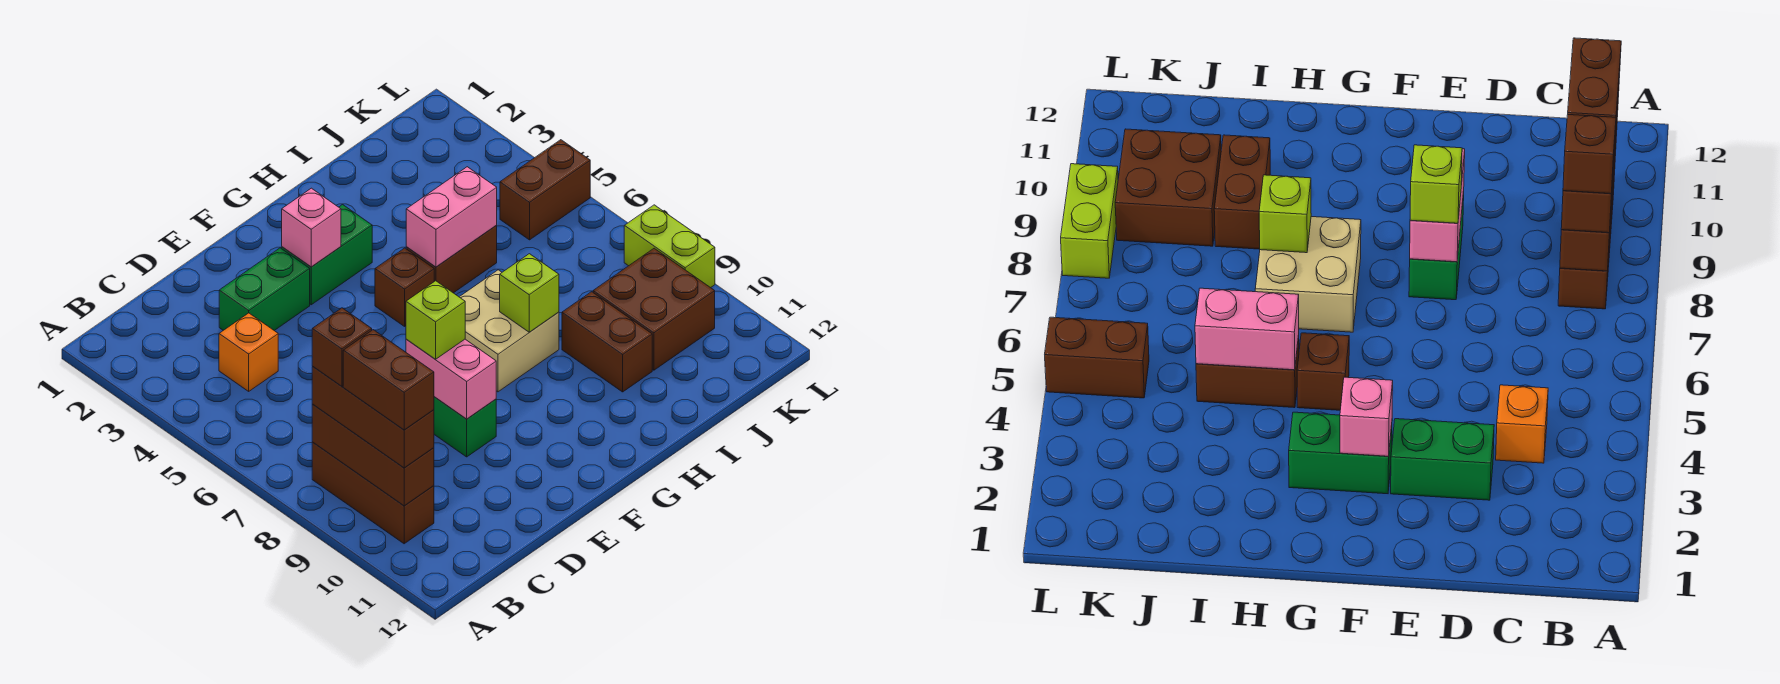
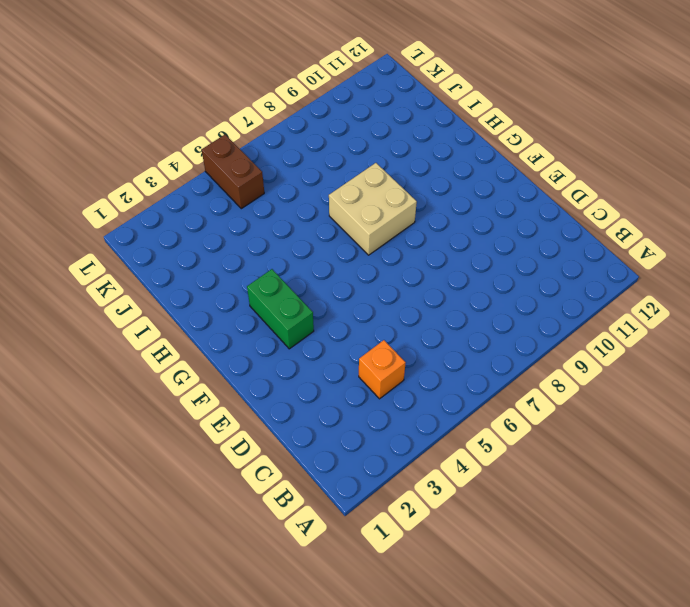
none -> brown 1x3 brick [312,442,434,544]
none -> green 1x2 brick [219,248,310,331]
none -> green 1x2 brick [434,397,496,457]

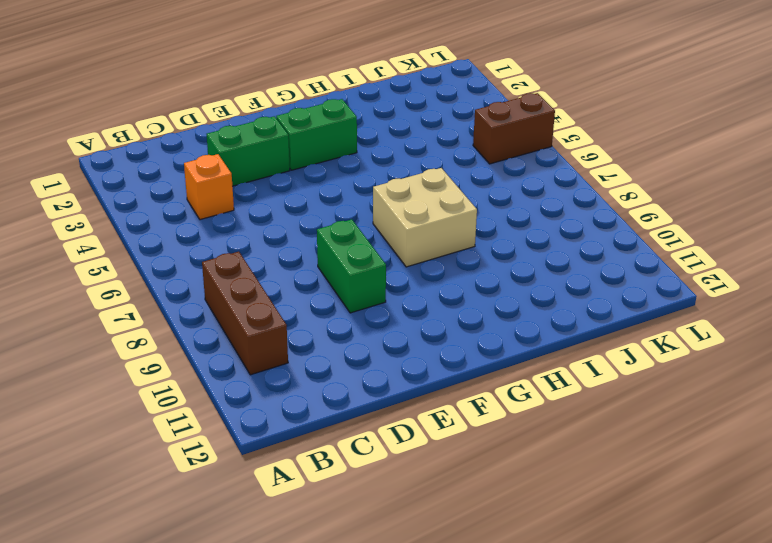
none -> brown 1x1 brick [375,248,434,326]
none -> brown 1x2 brick [406,225,497,293]
none -> brown 1x2 brick [562,292,652,392]

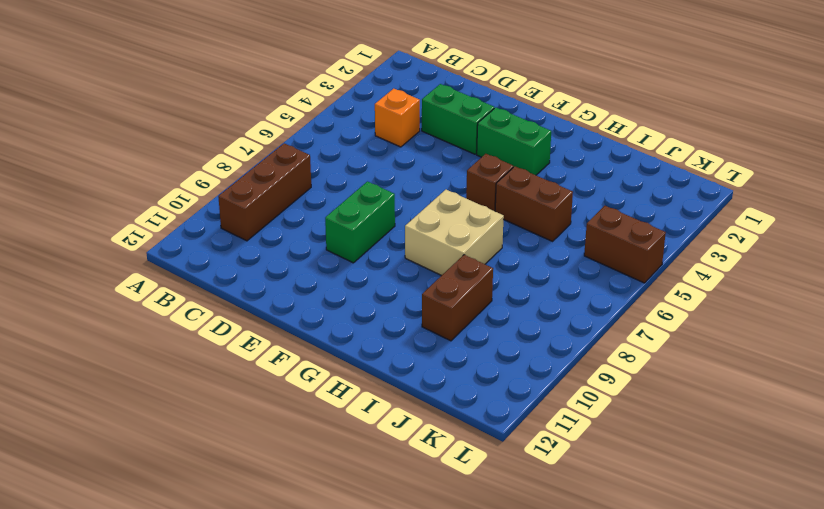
none -> brown 2x2 brick [593,248,715,370]
none -> lime 1x2 brick [624,205,715,288]
none -> brown 1x3 brick [312,404,434,506]

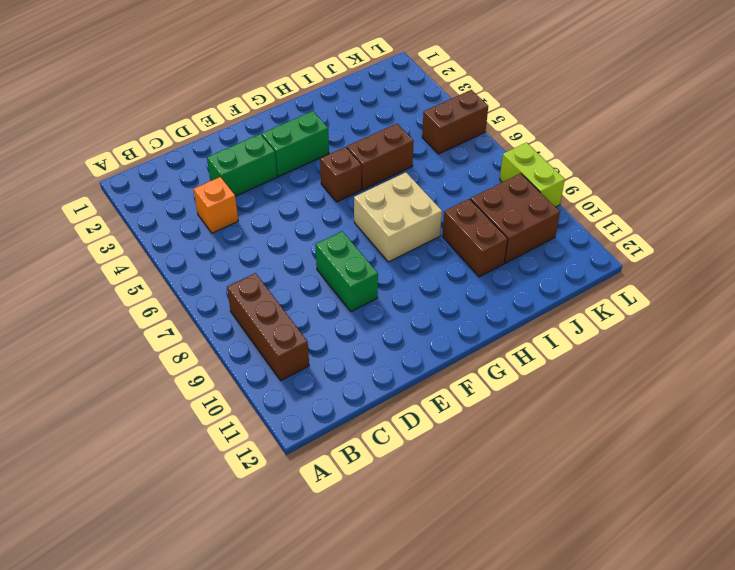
none -> brown 1x3 brick [312,404,434,506]
none -> pink 1x2 brick [406,339,496,419]
none -> pink 1x1 brick [282,188,341,267]

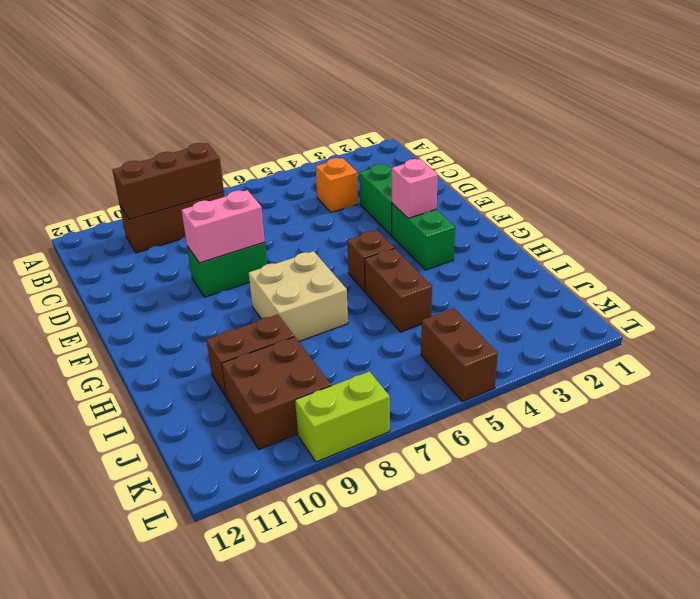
none -> pink 1x2 brick [406,167,497,267]
none -> lime 1x1 brick [500,254,559,332]
none -> brown 1x3 brick [312,367,434,468]

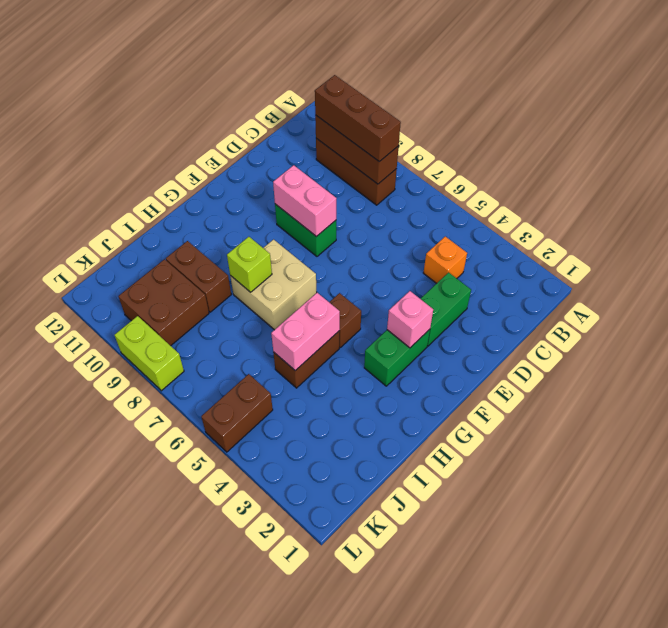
none -> lime 1x1 brick [406,281,465,359]
none -> brown 1x1 brick [312,308,372,386]
none -> brown 1x2 brick [343,330,434,430]

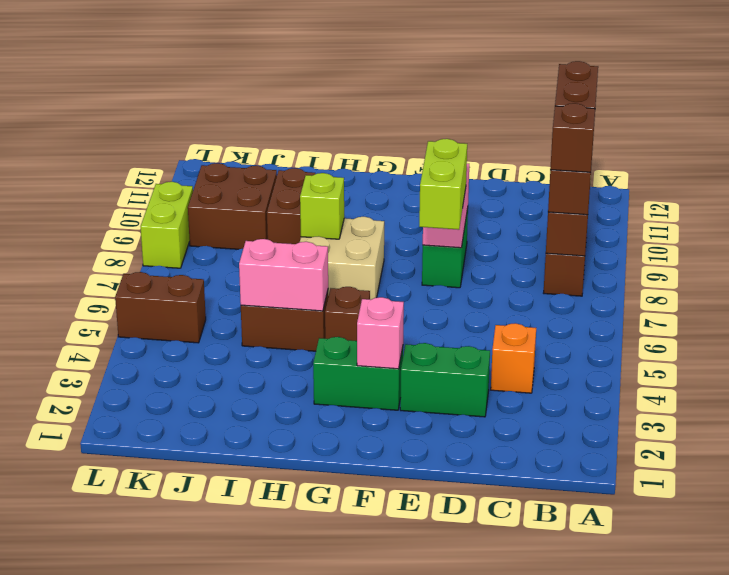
lime 1x2 brick [419,139,467,230] -> lime 1x1 brick [406,281,465,359]

